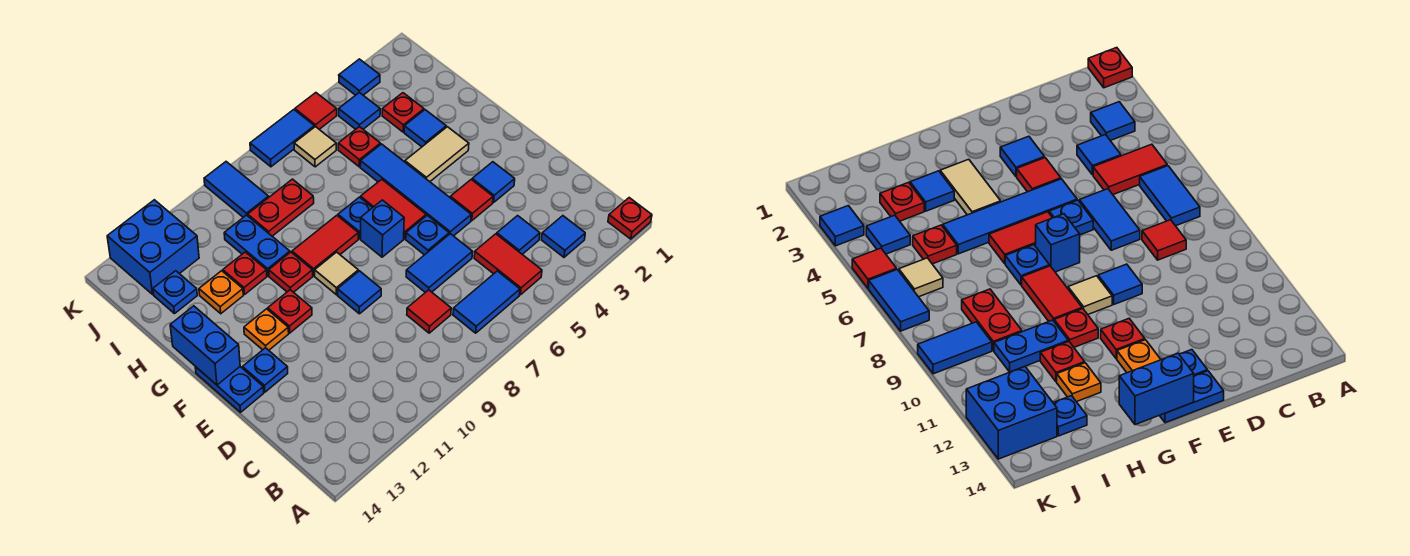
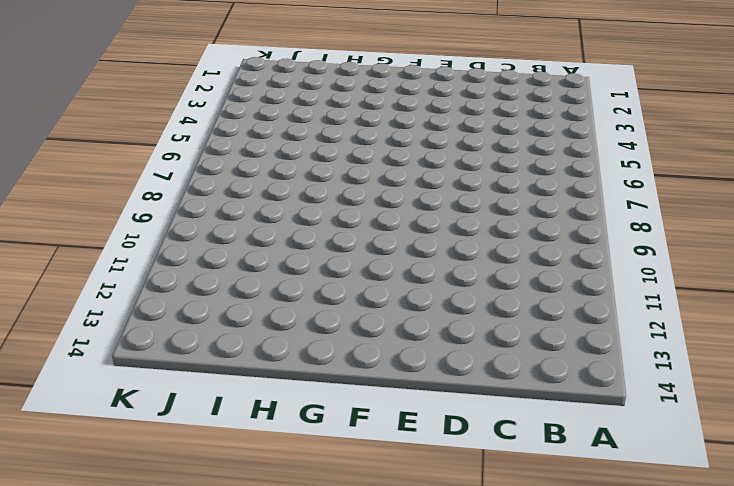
none -> red 1x1 plate [608,198,652,239]
none -> blue 1x1 tile [542,216,585,257]
none -> red 1x2 tile [474,234,542,295]
none -> blue 1x2 tile [453,271,520,333]

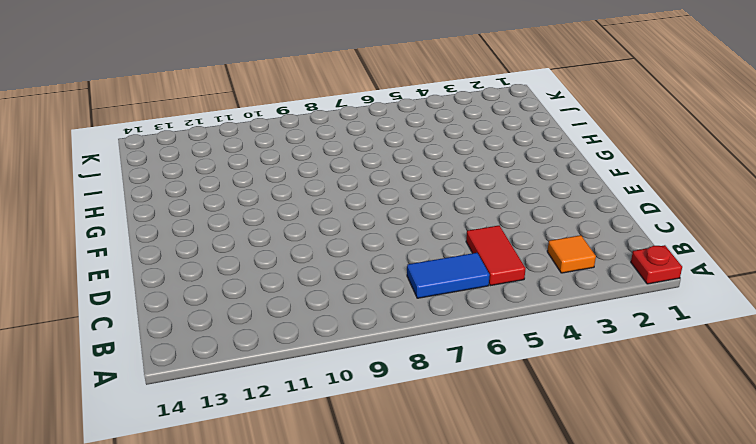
orange 1x1 tile [547,235,596,273] -> blue 1x1 tile [542,216,585,257]
none -> blue 1x1 tile [497,216,540,254]
none -> red 1x1 tile [407,290,451,333]
none -> blue 1x2 tile [406,234,472,293]
none -> blue 1x1 tile [472,162,515,202]

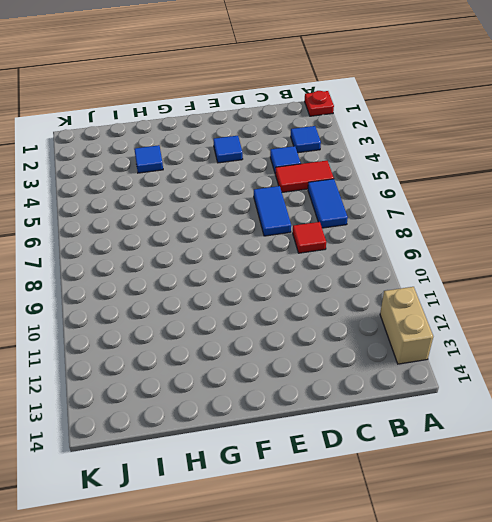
tan 1x2 brick [380,287,433,364] -> none
none -> red 1x1 tile [450,179,493,221]
none -> blue 1x4 tile [360,144,471,236]
none -> blue 1x1 plate [406,215,449,255]
none -> blue 1x1 tile [338,271,381,314]

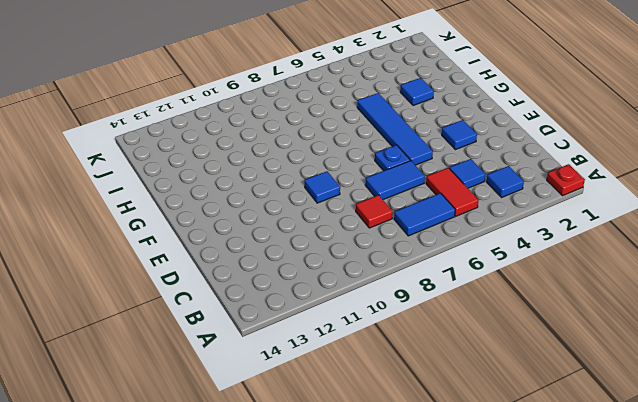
none -> red 1x1 tile [450,179,493,221]
none -> blue 1x1 plate [243,348,288,392]
none -> blue 1x2 plate [195,367,264,412]
none -> red 1x2 tile [361,179,426,239]

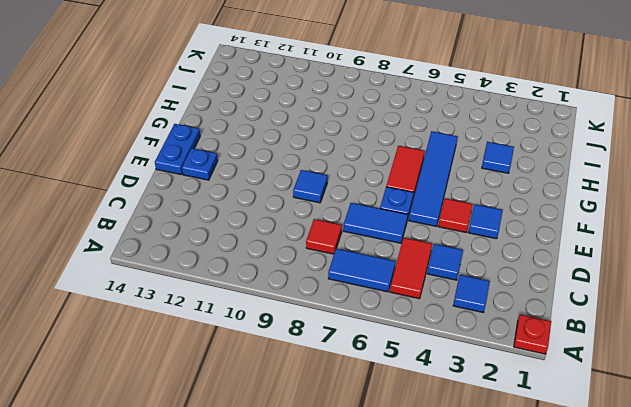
none -> blue 1x1 brick [361,200,404,257]
none -> tan 1x1 tile [315,252,358,295]
none -> red 1x1 plate [268,290,312,333]
none -> orange 1x1 plate [244,309,289,350]

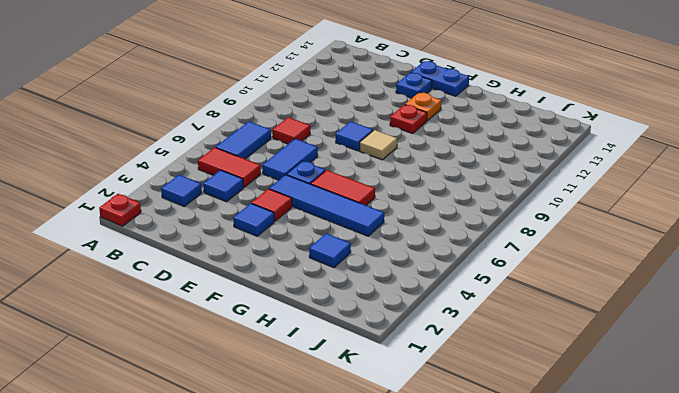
none -> blue 1x1 brick [361,200,404,257]
none -> tan 1x2 tile [405,127,469,182]
none -> blue 1x1 plate [338,197,372,239]
none -> red 1x2 tile [292,215,358,276]

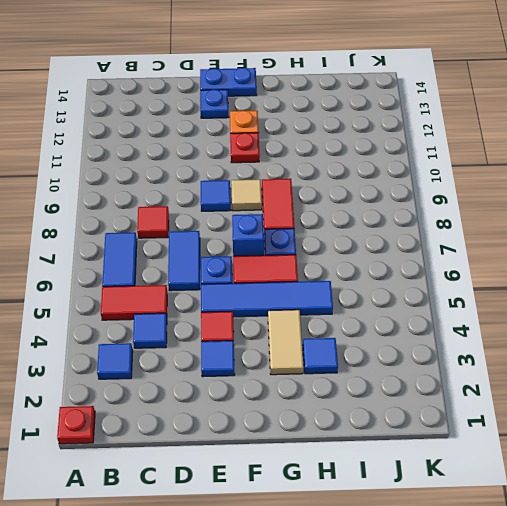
none -> red 1x1 plate [269,252,313,292]
none -> blue 1x2 plate [224,215,290,276]
none -> red 1x1 plate [223,252,267,295]
none -> orange 1x1 plate [199,271,243,314]

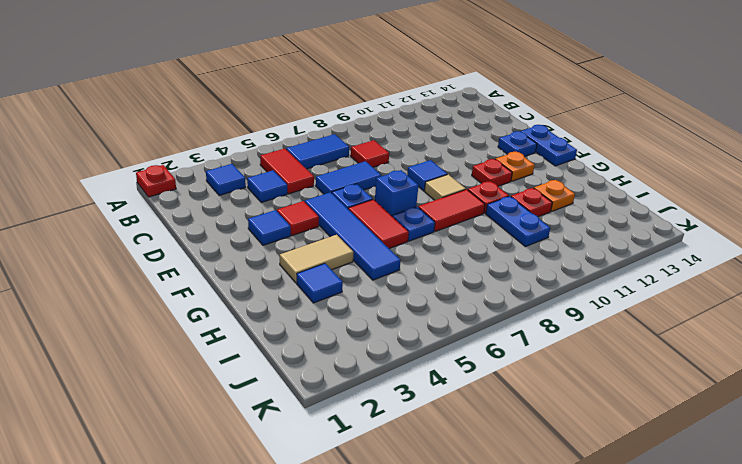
none -> red 1x1 plate [382,93,424,132]
none -> red 1x1 plate [338,127,380,167]
none -> red 1x2 plate [248,179,314,236]
none -> blue 1x1 plate [153,271,197,314]

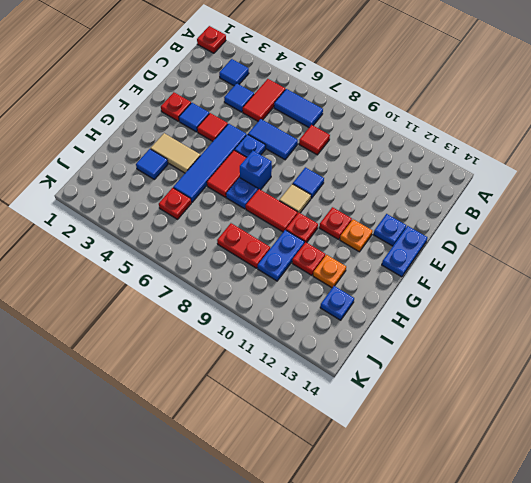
red 1x1 plate [161,92,191,121] -> red 1x1 plate moved to [382,93,424,132]
none -> blue 1x1 tile [339,92,380,129]
none -> tan 1x1 tile [294,127,336,167]
none -> blue 1x2 tile [204,162,269,217]
none -> blue 2x2 brick [107,200,199,294]

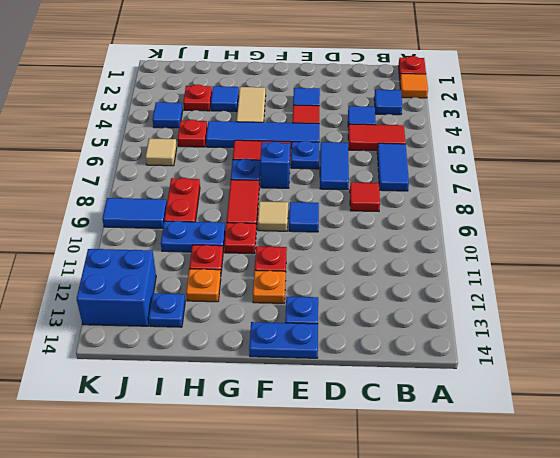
orange 1x1 tile [400,74,428,98] -> none
none -> blue 1x1 tile [339,59,380,95]
none -> red 1x1 tile [295,93,337,129]
none -> blue 1x2 tile [250,110,314,167]
none -> blue 1x2 brick [170,306,240,385]

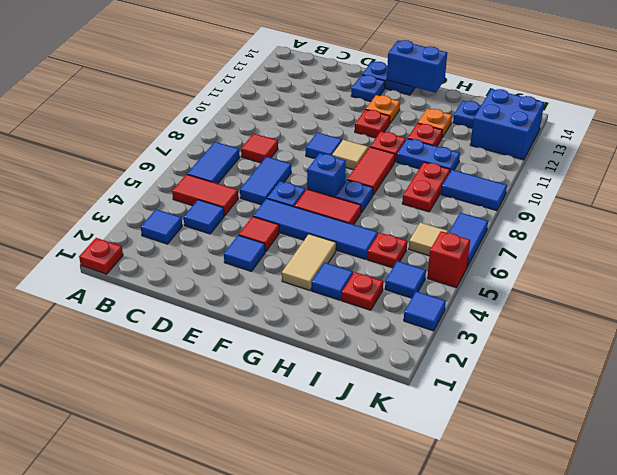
red 1x1 brick [427,231,470,288] -> red 1x1 tile [295,93,337,129]

